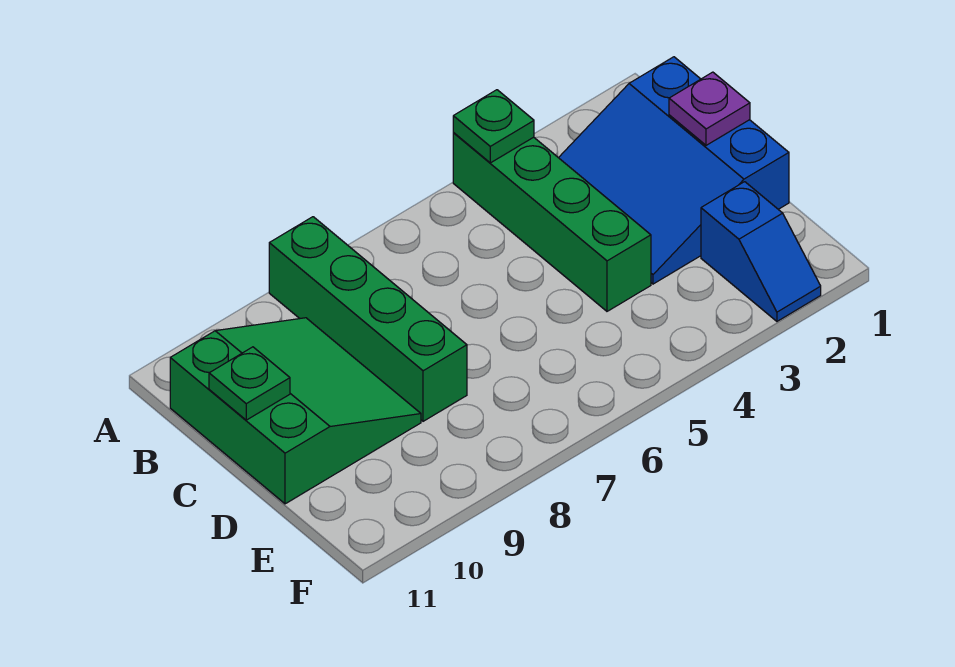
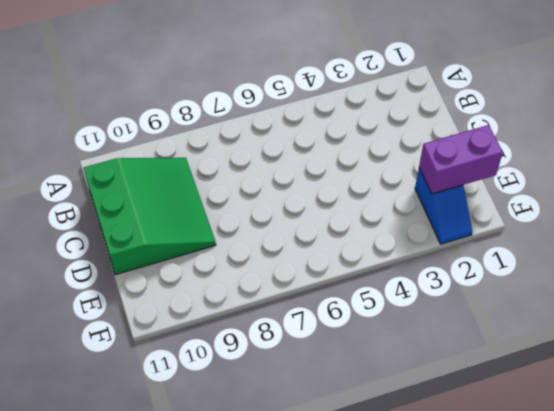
purple 1x2 brick [419,125,503,194] -> none
none -> green 1x4 brick [453,133,651,311]
none -> green 1x4 brick [269,217,467,421]

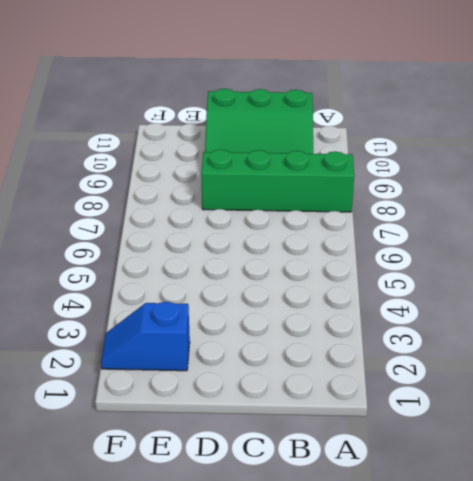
none -> green 1x4 brick [453,133,651,311]
none -> blue 3x3 slope [559,57,789,284]

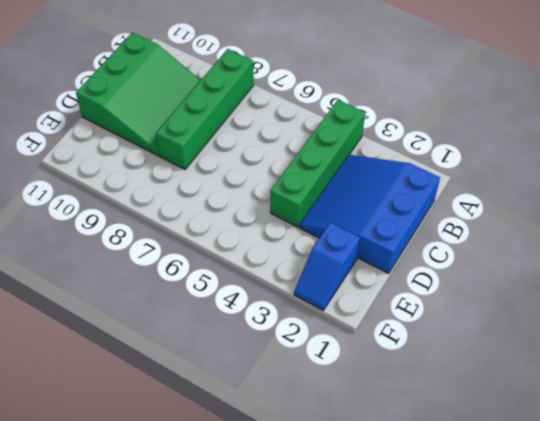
none -> green 1x1 plate [453,90,534,163]
none -> purple 1x1 plate [669,72,750,145]

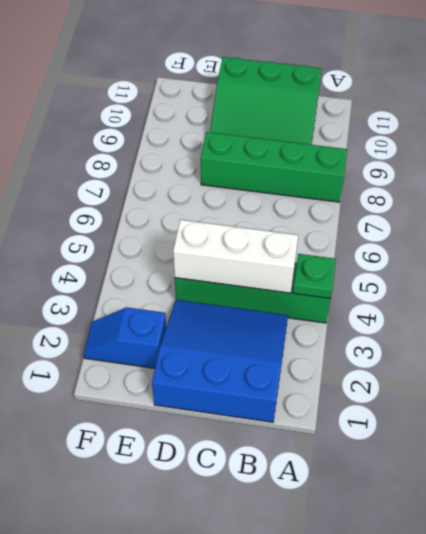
white 1x3 brick [173,220,298,293] -> none
none -> purple 1x1 plate [669,72,750,145]
none -> green 1x1 plate [209,347,290,420]

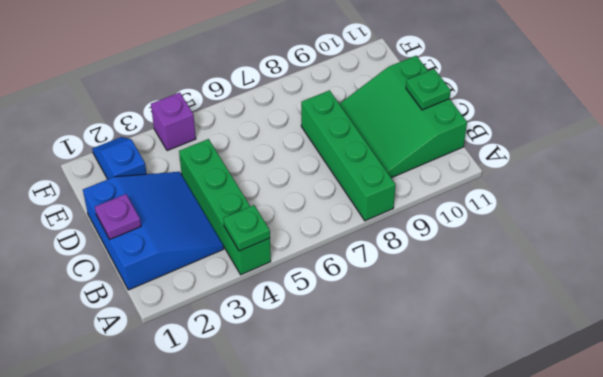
purple 1x1 brick [151,93,196,151] -> none

